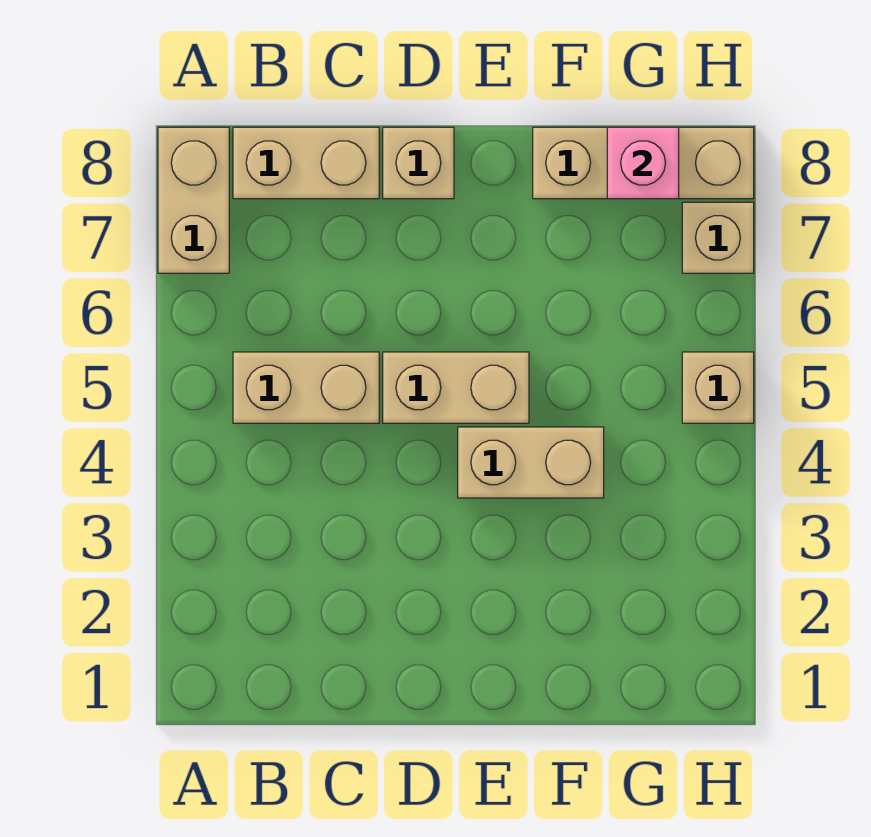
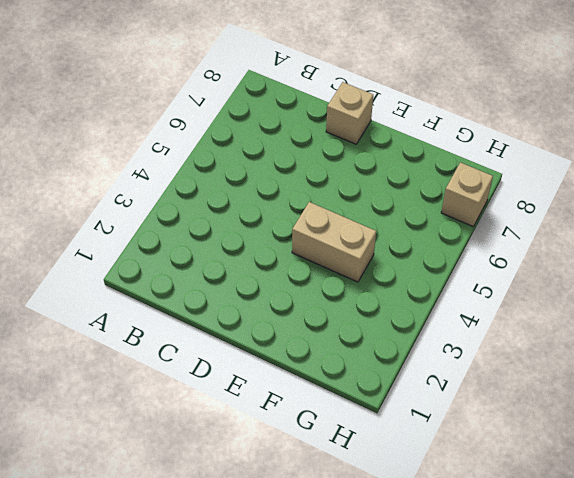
none -> tan 1x2 brick [158,127,229,273]
none -> tan 1x2 brick [233,352,379,423]

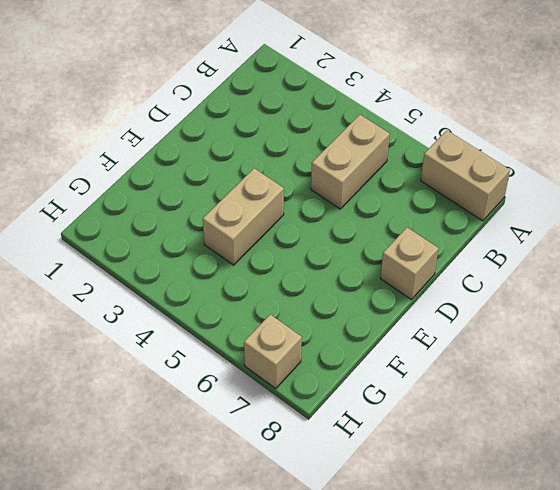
none -> tan 1x2 brick [233,127,379,199]
none -> tan 1x2 brick [383,352,529,423]

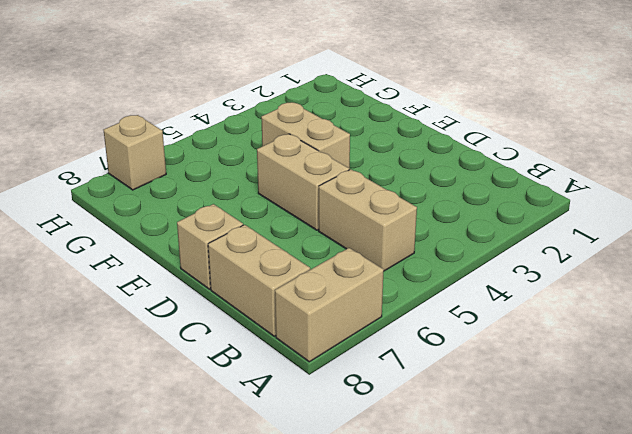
none -> tan 1x3 brick [533,127,754,199]
none -> tan 1x1 brick [682,352,754,423]

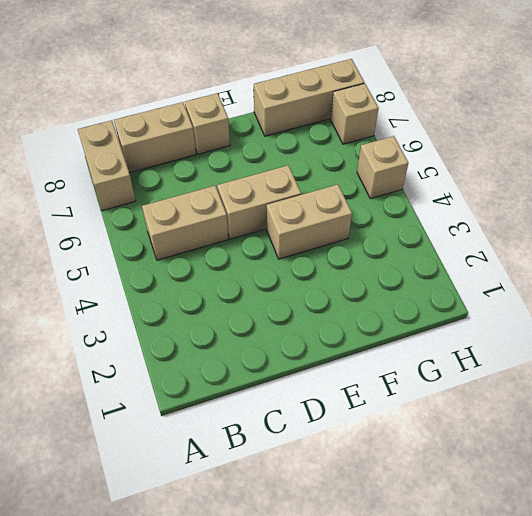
none -> pink 1x1 brick [607,127,679,199]

